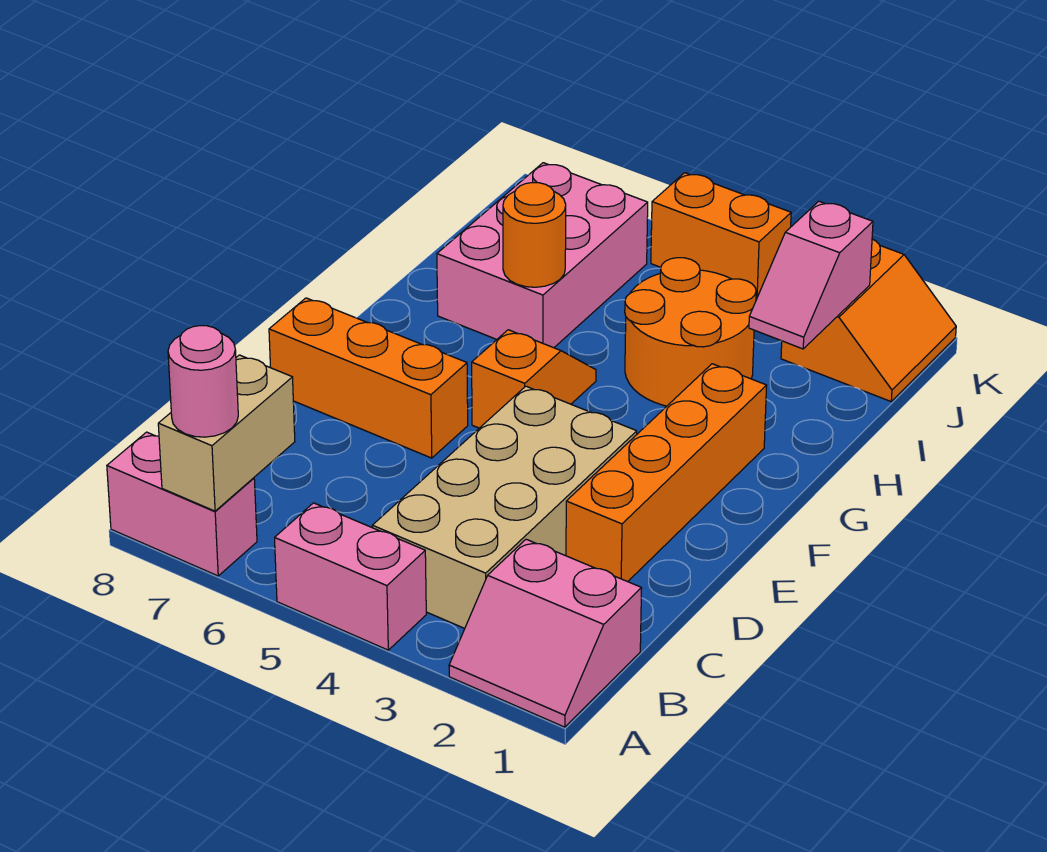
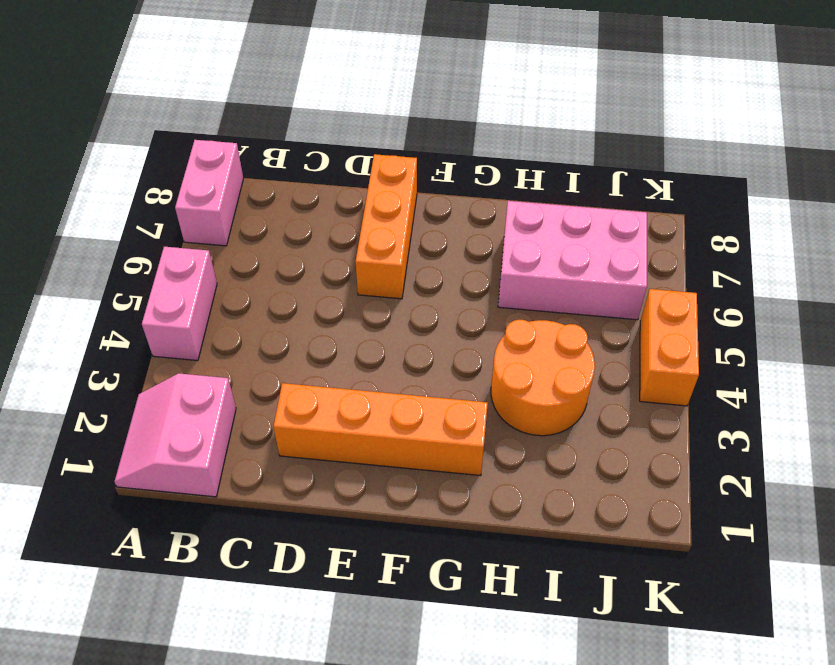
none -> tan 2x4 brick [372,386,637,628]
none -> orange 1x2 slope [472,330,596,428]
none -> orange 2x2 slope [781,239,956,401]

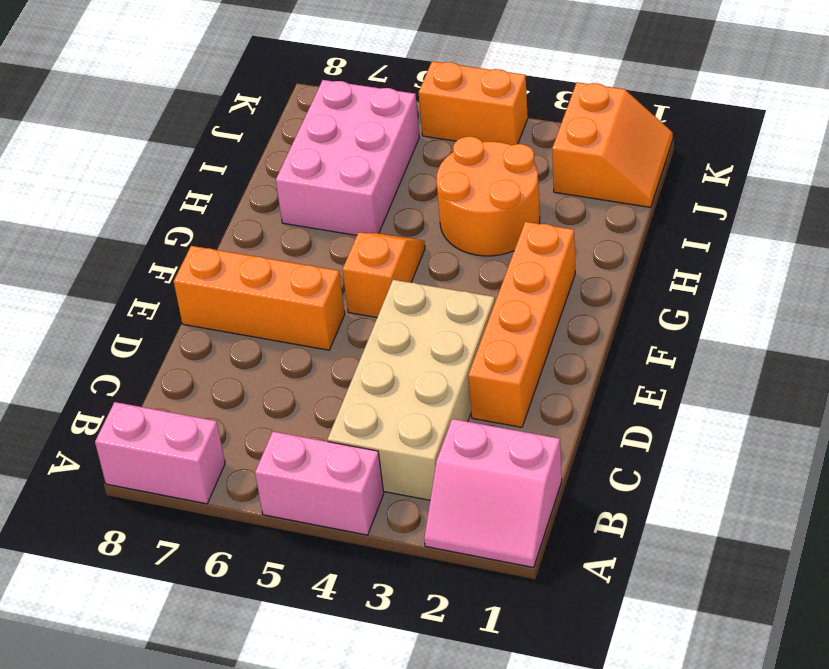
none -> tan 1x2 brick [158,355,295,511]
none -> orange 1x1 round brick [503,183,566,287]
none -> pink 1x2 slope [749,201,873,349]

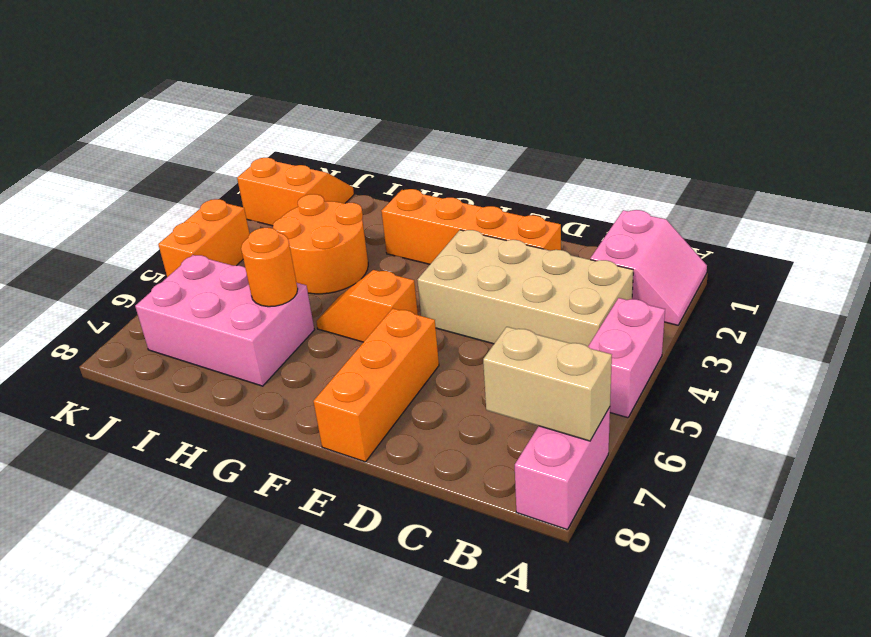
none -> pink 1x2 slope [749,201,873,349]
none -> pink 1x1 round brick [168,326,238,437]

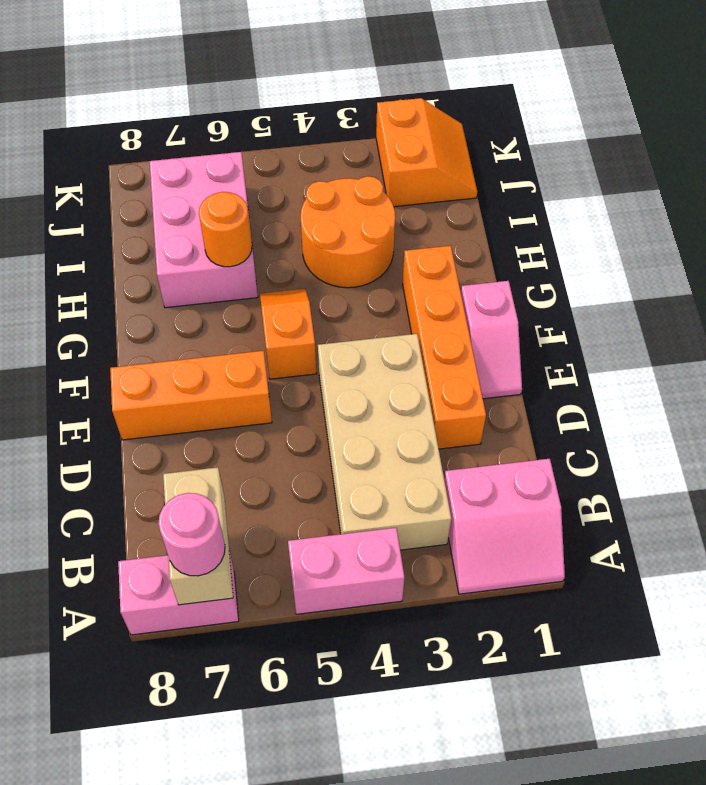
pink 1x2 slope [461,281,522,399] -> pink 1x2 slope moved to [749,201,873,349]
none -> orange 1x2 brick [651,173,791,300]

